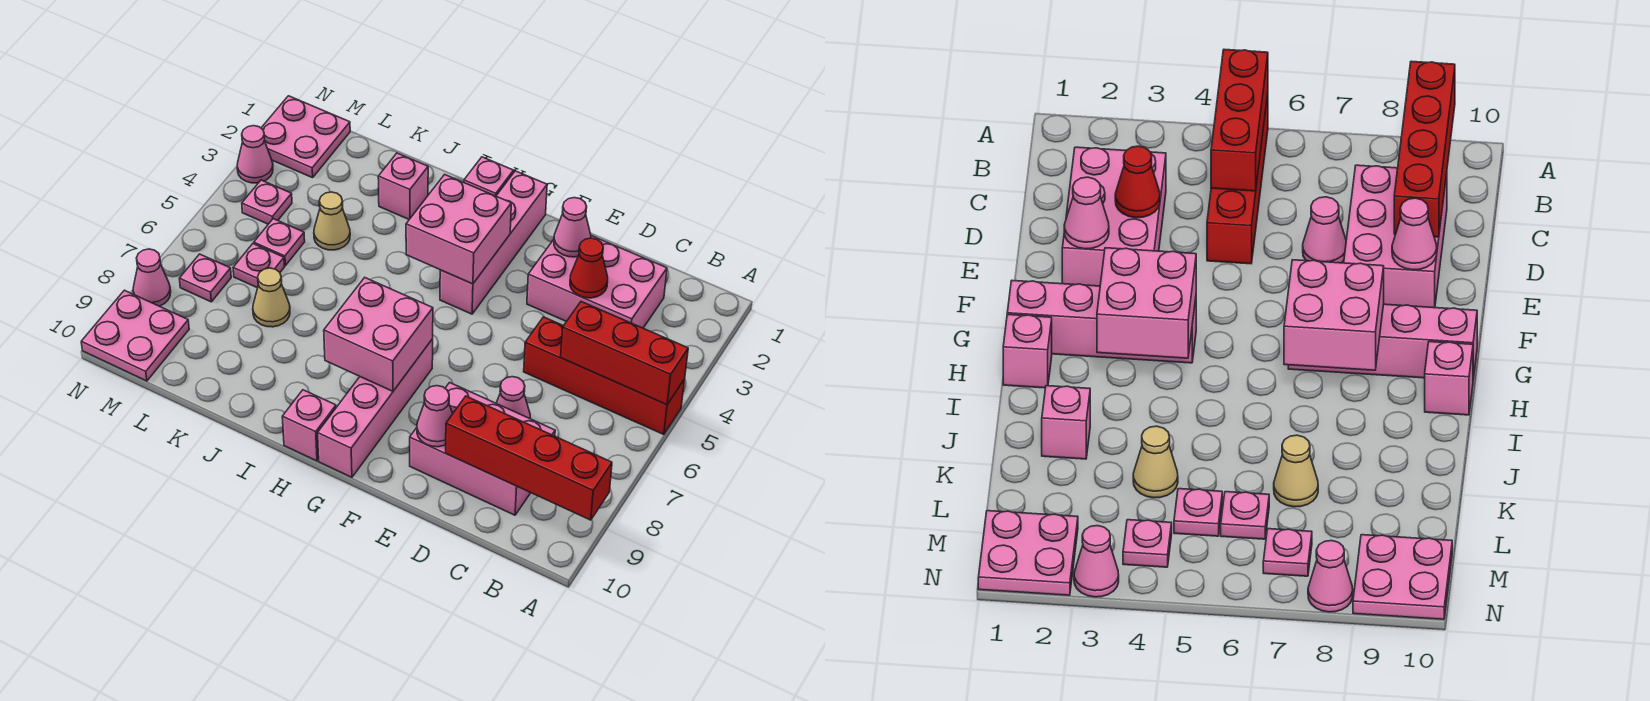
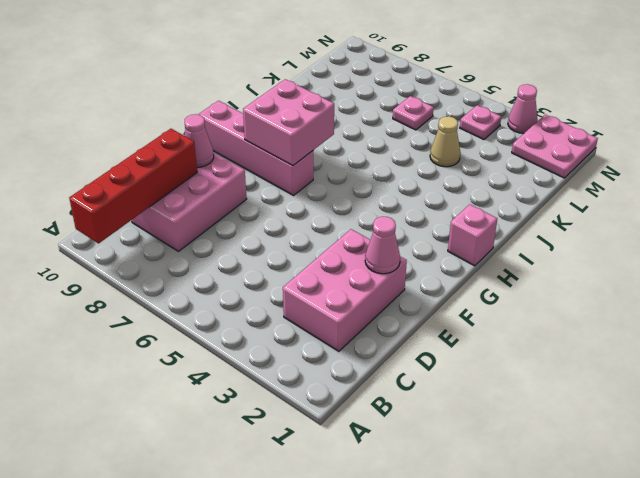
none -> red 1x4 brick [524,317,685,434]
none -> pink 1x1 cone [496,377,530,419]
none -> pink 1x4 brick [440,171,547,314]

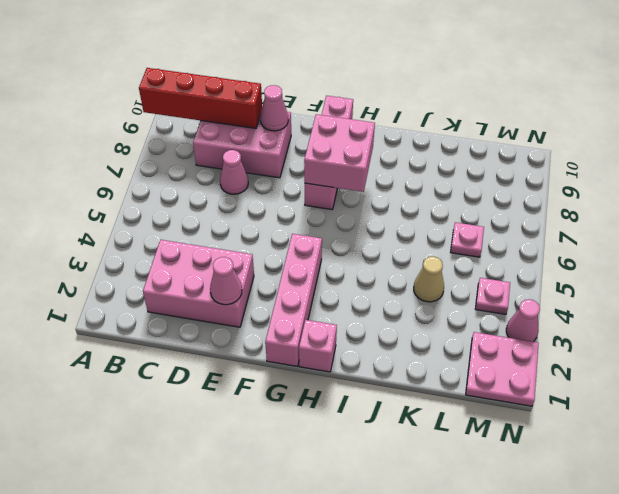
none -> red 1x4 brick [524,317,685,434]
none -> pink 1x1 brick [282,390,336,461]
none -> pink 1x1 brick [378,153,428,219]

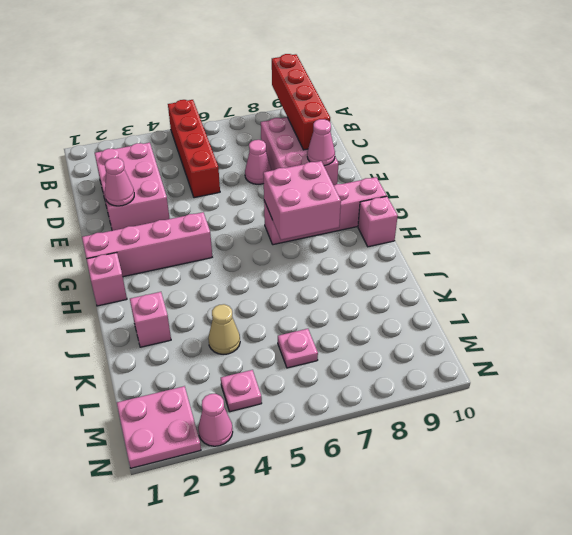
none -> tan 1x1 cone [253,268,290,327]
none -> pink 1x1 plate [254,219,305,266]
none -> pink 1x1 plate [179,254,231,302]

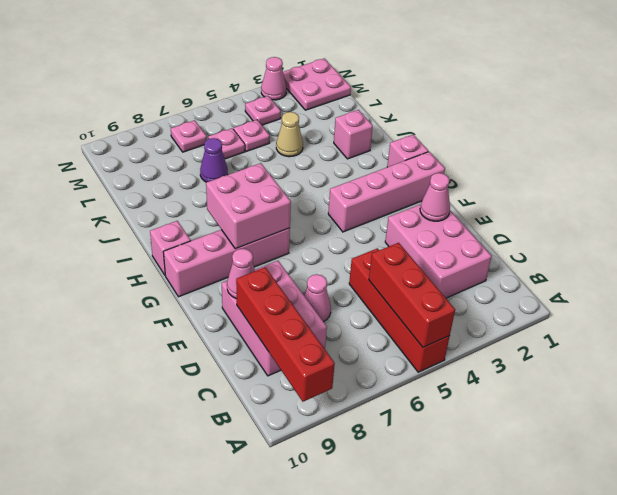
purple 1x1 cone [200,138,228,182] -> tan 1x1 cone [253,268,290,327]
none -> pink 2x2 plate [81,290,189,381]
none -> pink 1x1 cone [133,249,171,306]
none -> red 1x1 cone [570,238,608,298]

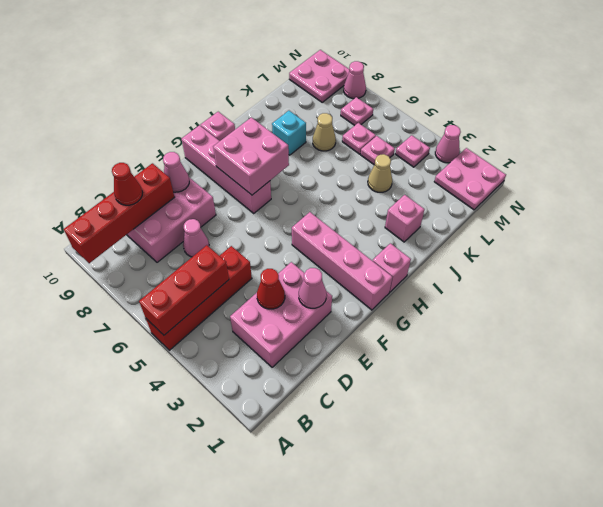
red 1x1 cone [112,163,142,205] -> none
cyan 1x1 brick [272,111,306,155] -> none
none -> pink 2x2 brick [406,174,511,284]

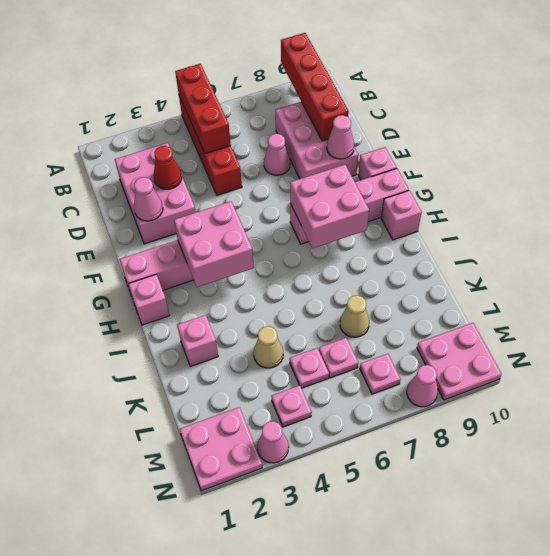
pink 1x1 brick [358,147,397,180] -> none

